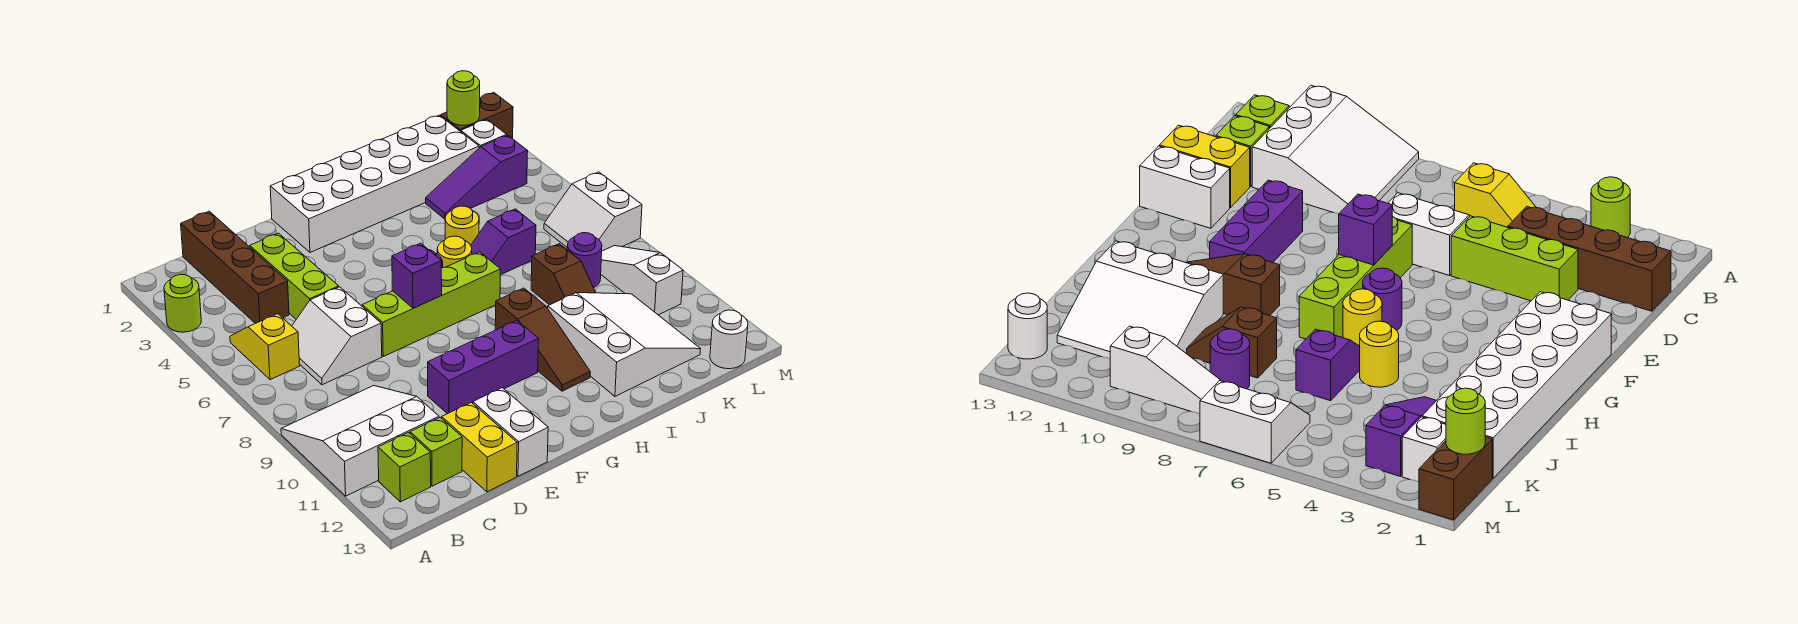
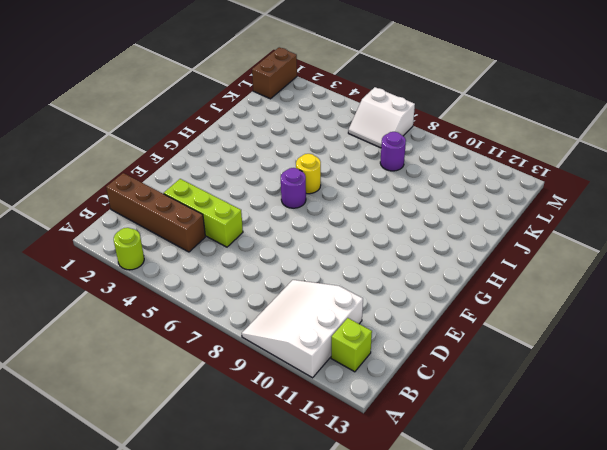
none -> yellow 1x2 slope [230,314,300,380]
none -> white 2x2 slope [292,287,382,385]
none -> lime 1x1 brick [410,418,462,486]

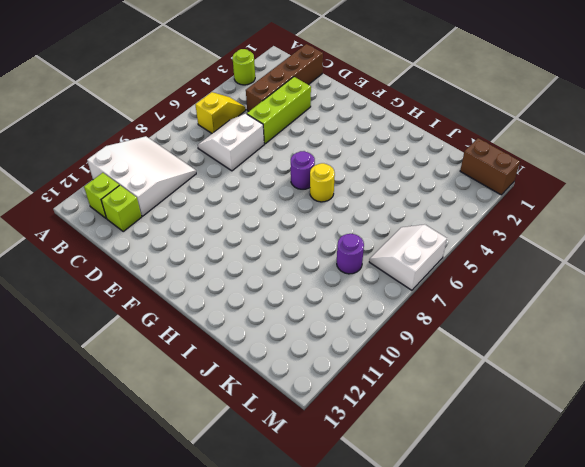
none -> yellow 1x2 brick [442,402,517,492]
none -> lime 1x4 brick [362,252,501,356]
none -> purple 1x3 brick [428,320,539,414]

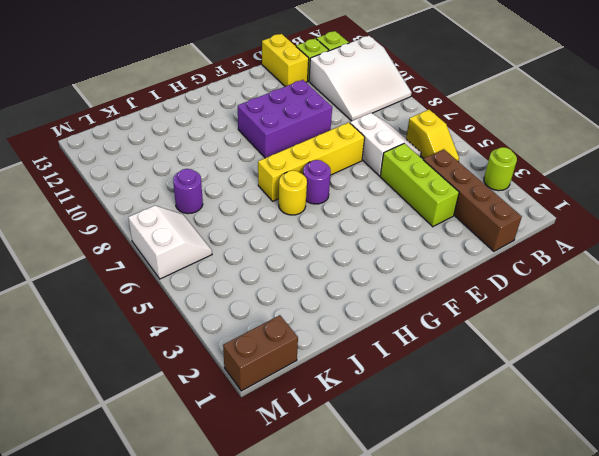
yellow 1x4 brick [258,122,365,201] -> lime 1x4 brick [362,252,501,356]
purple 2x3 brick [238,80,332,158] -> purple 1x3 brick [428,320,539,414]
none -> white 1x2 brick [473,388,548,476]
none -> white 2x6 brick [270,115,479,252]
none -> brown 1x3 slope [495,288,590,391]

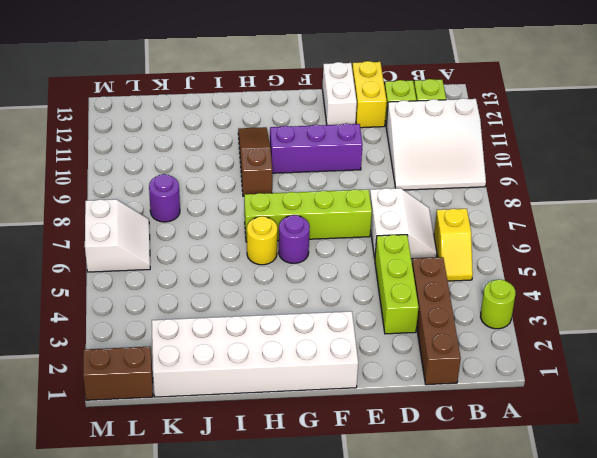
none -> yellow 1x1 round brick [445,206,479,245]
none -> purple 1x2 slope [471,209,536,275]
none -> white 3x3 slope [548,293,700,396]

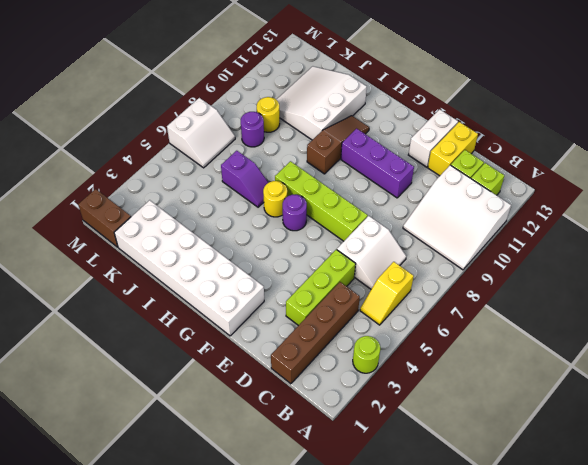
yellow 1x1 round brick [257,97,280,132] -> yellow 1x1 round brick moved to [445,206,479,245]
none -> purple 1x3 slope [426,135,528,219]
none -> brown 1x2 slope [531,244,596,305]
none -> white 1x1 brick [461,120,507,148]

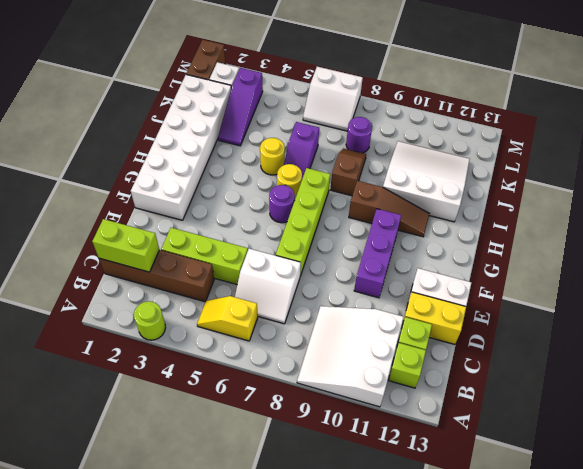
lime 1x2 brick [92,219,159,272] -> none
brown 1x2 slope [330,149,366,196] -> brown 1x2 slope turned to [531,244,596,305]
none -> white 1x3 slope [601,246,683,315]
none -> white 1x1 round brick [710,310,748,369]
none -> purple 1x1 brick [392,243,442,308]

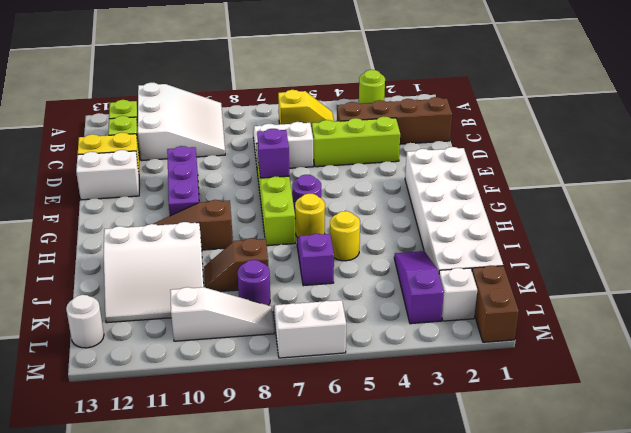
none -> lime 1x1 round brick [447,71,480,125]

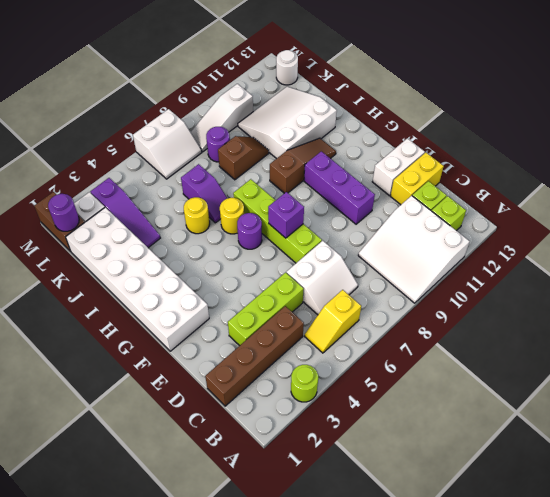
purple 1x1 round brick [48,194,79,231] -> lime 1x1 round brick [447,71,480,125]

